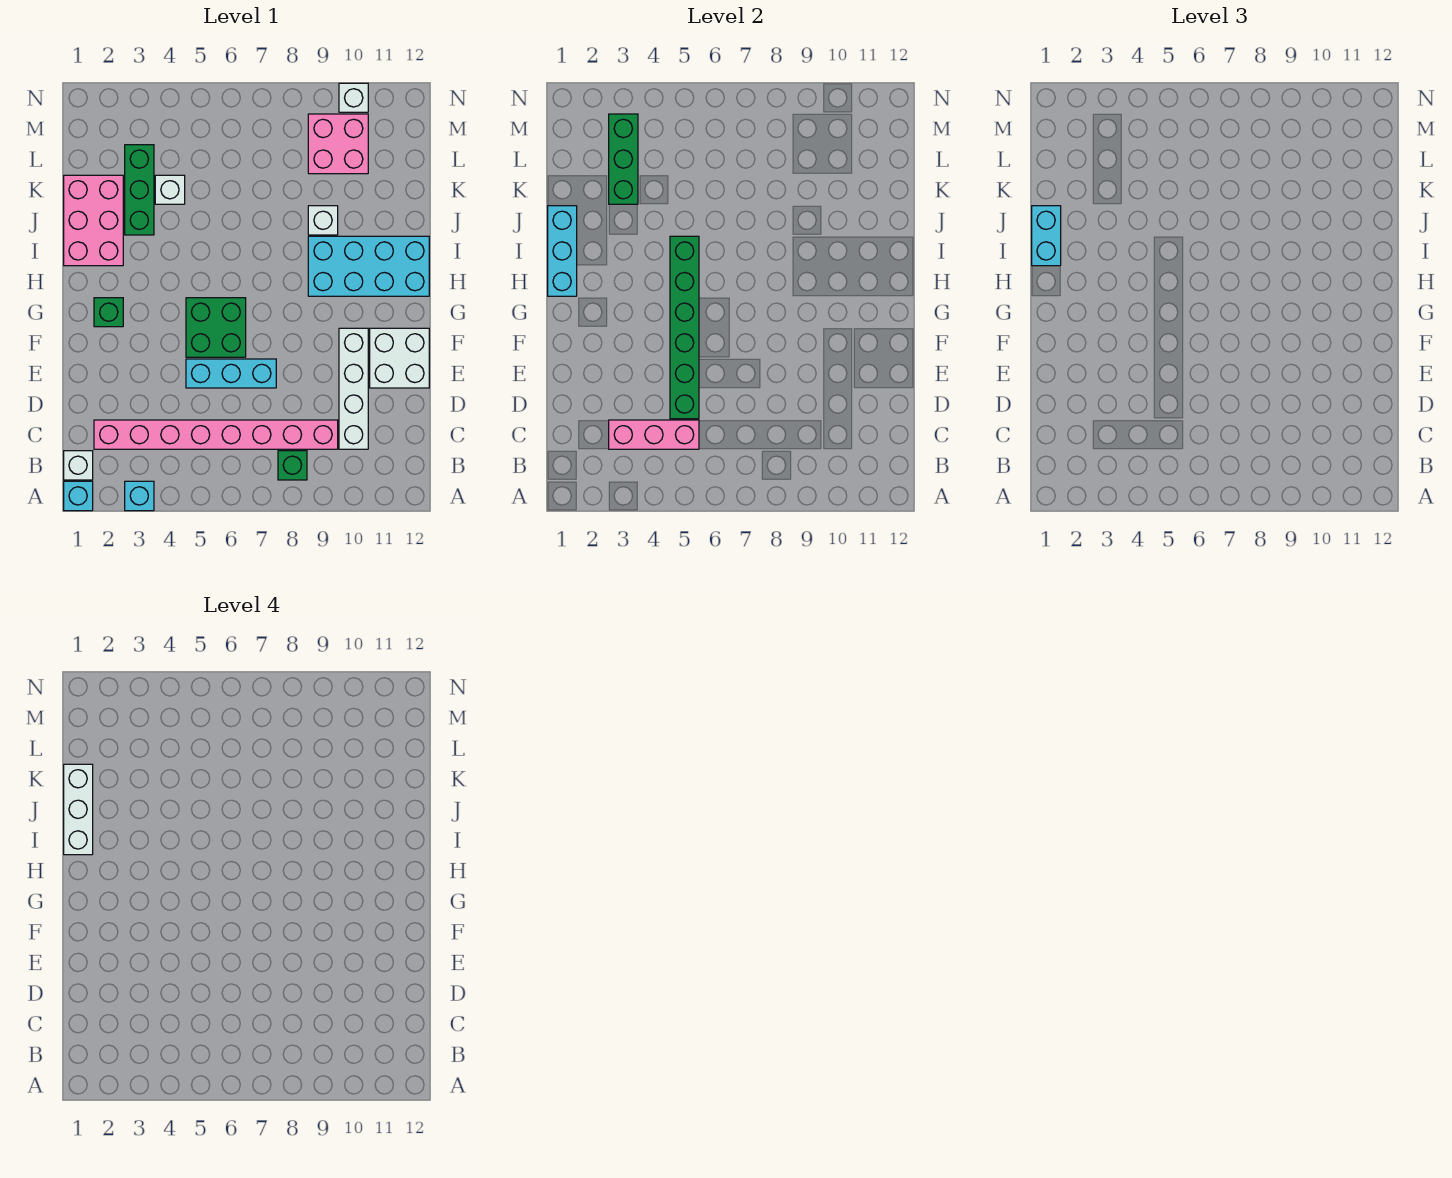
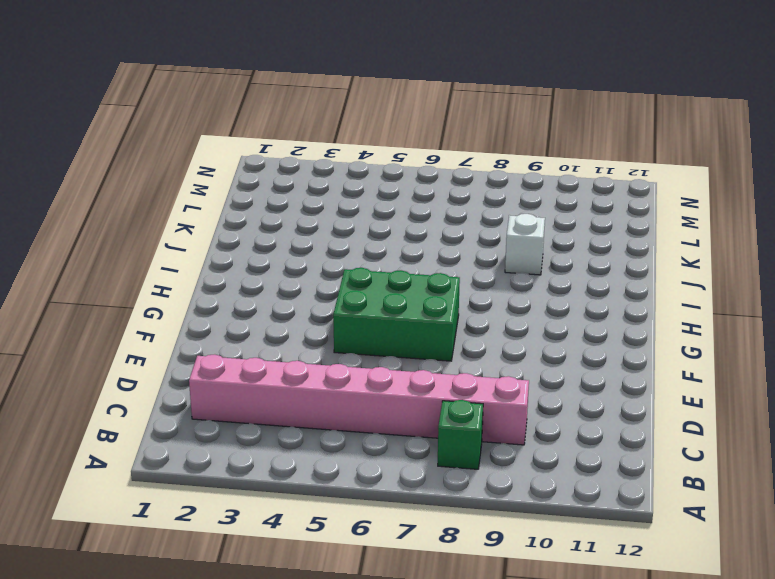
green 2x3 brick [333,268,460,361] -> green 2x2 brick [186,298,246,357]
none -> cyan 1x1 brick [64,481,93,511]
none -> cyan 1x1 brick [125,481,154,511]
none -> white 1x1 brick [64,451,93,480]

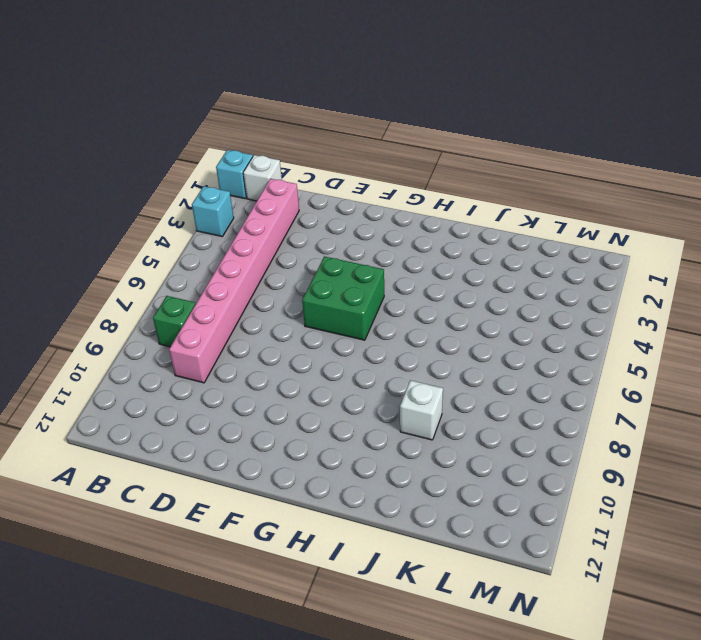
none -> white 1x4 brick [339,328,368,449]
none -> cyan 1x3 brick [186,359,276,388]
none -> white 2x2 brick [370,328,429,388]

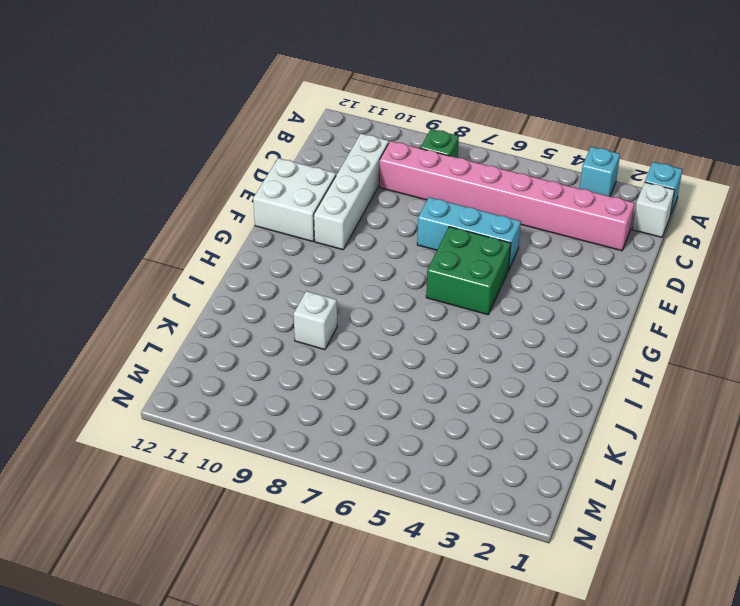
none -> green 1x1 brick [94,298,123,327]
none -> cyan 2x4 brick [308,236,429,296]
none -> pink 2x3 brick [64,175,123,266]

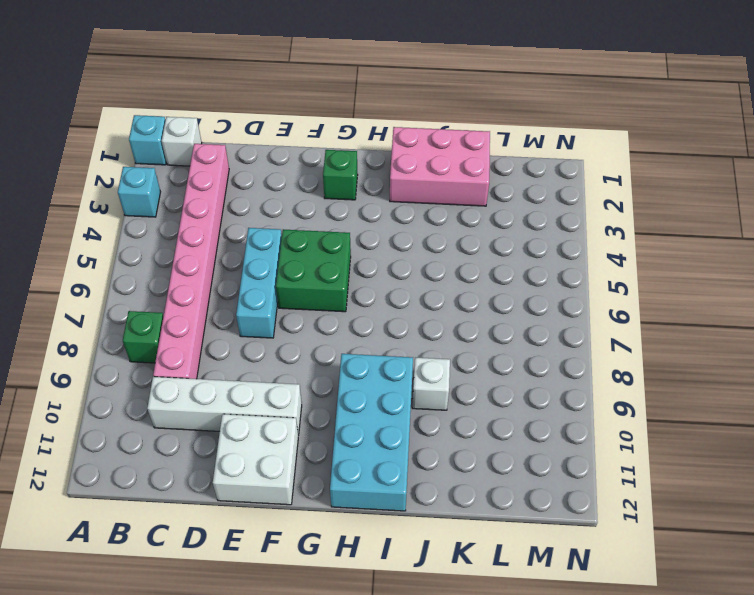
none -> green 1x3 brick [125,145,154,235]
none -> white 1x1 brick [155,175,185,204]
none -> pink 2x2 brick [308,114,368,174]

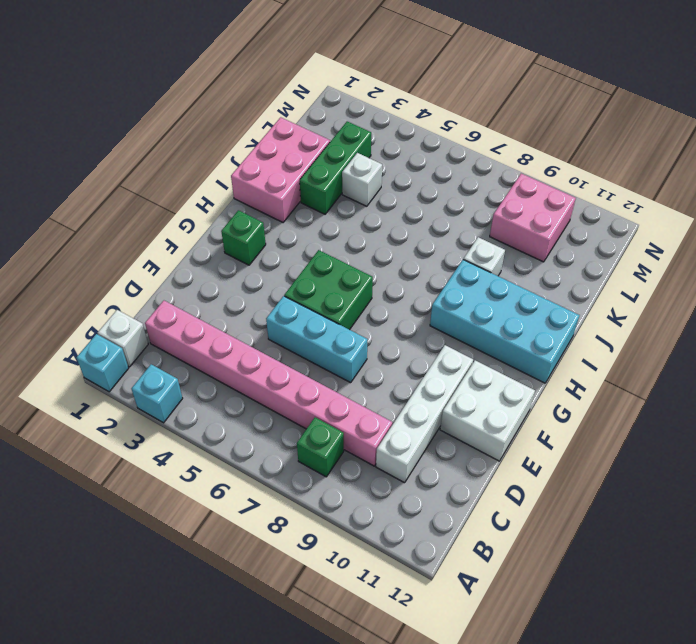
none -> white 1x1 brick [339,83,368,112]
none -> pink 1x3 brick [609,420,699,449]
none -> green 1x6 brick [670,236,699,419]

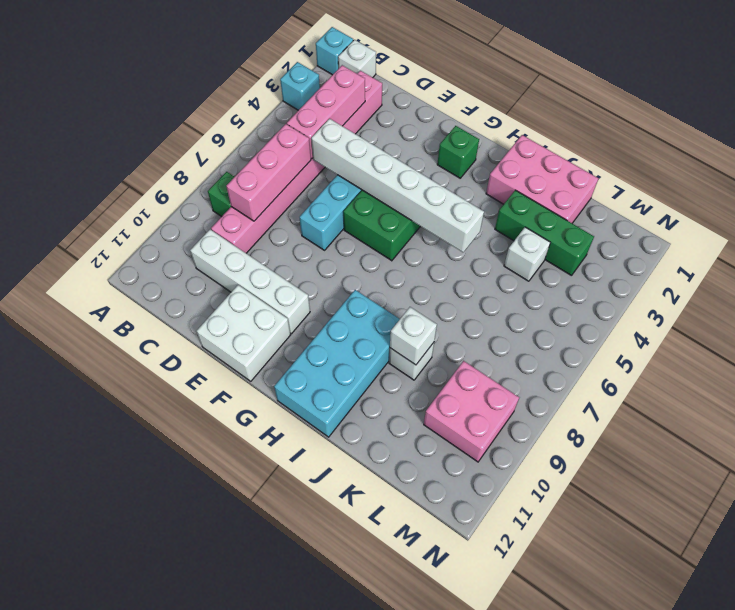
pink 1x3 brick [226,124,311,221] -> none
white 1x6 brick [311,119,484,252] -> green 1x6 brick [670,236,699,419]
white 1x1 brick [390,307,437,365] -> white 1x1 brick moved to [339,83,368,112]
none -> cyan 1x3 brick [548,206,577,296]
none -> green 1x3 brick [609,114,638,204]
none -> cyan 1x2 brick [1032,206,1061,266]

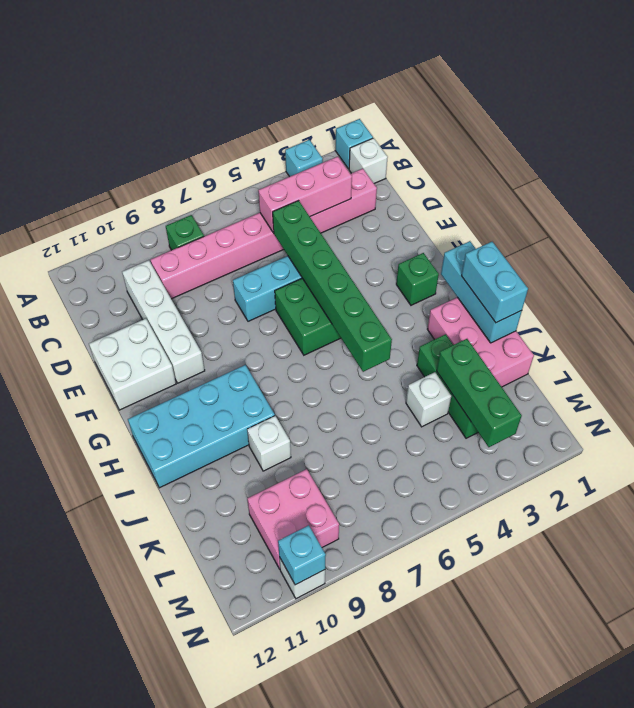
cyan 1x1 brick [278,525,326,585] -> none
none -> white 1x3 brick [64,764,93,855]

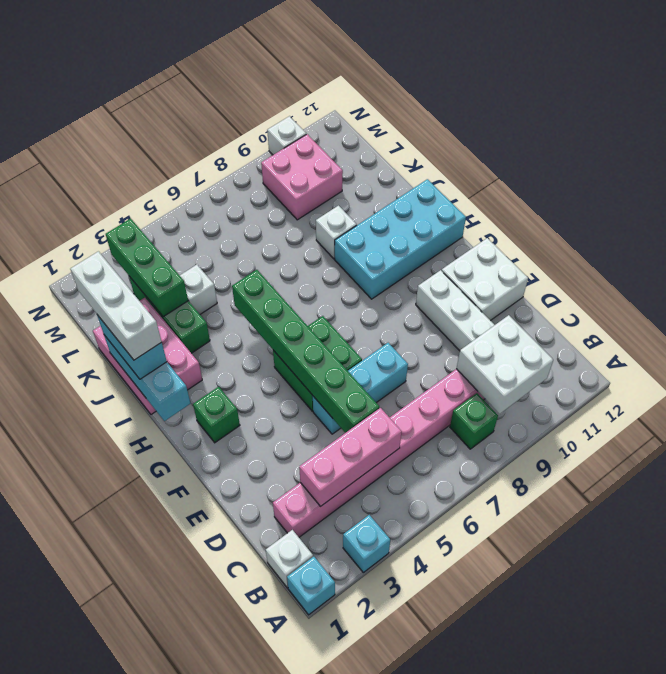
white 2x2 brick [456,315,553,414] -> none

